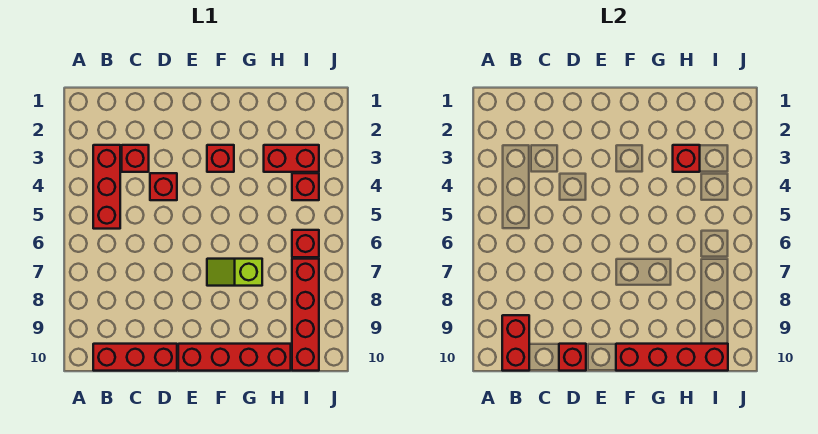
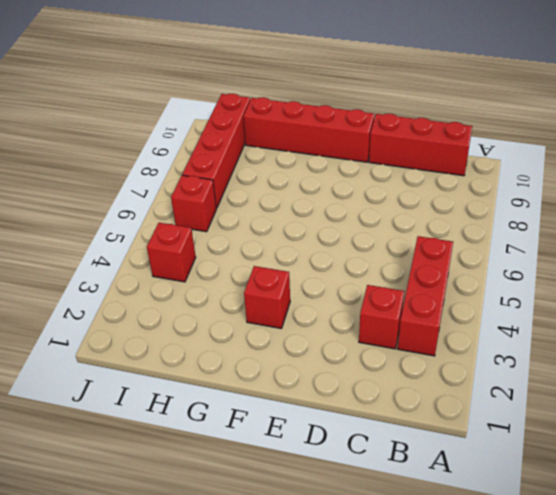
none -> red 1x1 brick [150,173,177,200]
none -> lime 1x2 slope [207,259,262,286]
none -> red 1x2 brick [264,145,319,172]

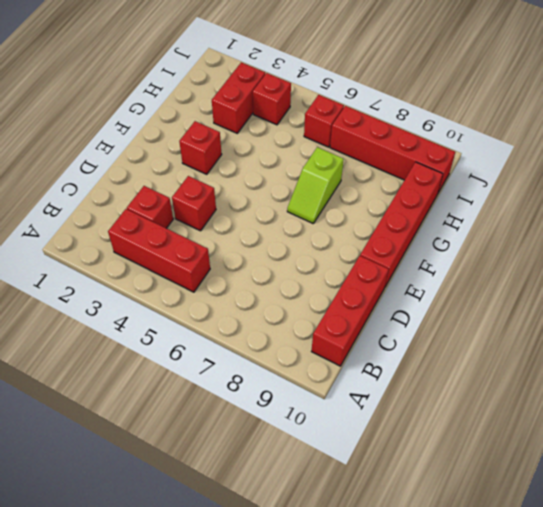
none -> red 1x2 brick [502,315,529,371]
none -> red 1x1 brick [559,344,586,371]
none -> red 1x4 brick [616,344,728,371]

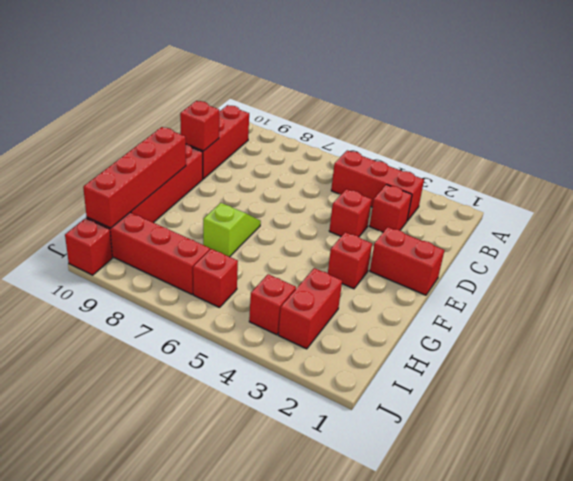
red 1x2 brick [370,227,444,295] -> red 1x2 brick moved to [502,315,529,371]
red 1x1 brick [65,218,112,275] -> red 1x1 brick moved to [673,145,700,172]

